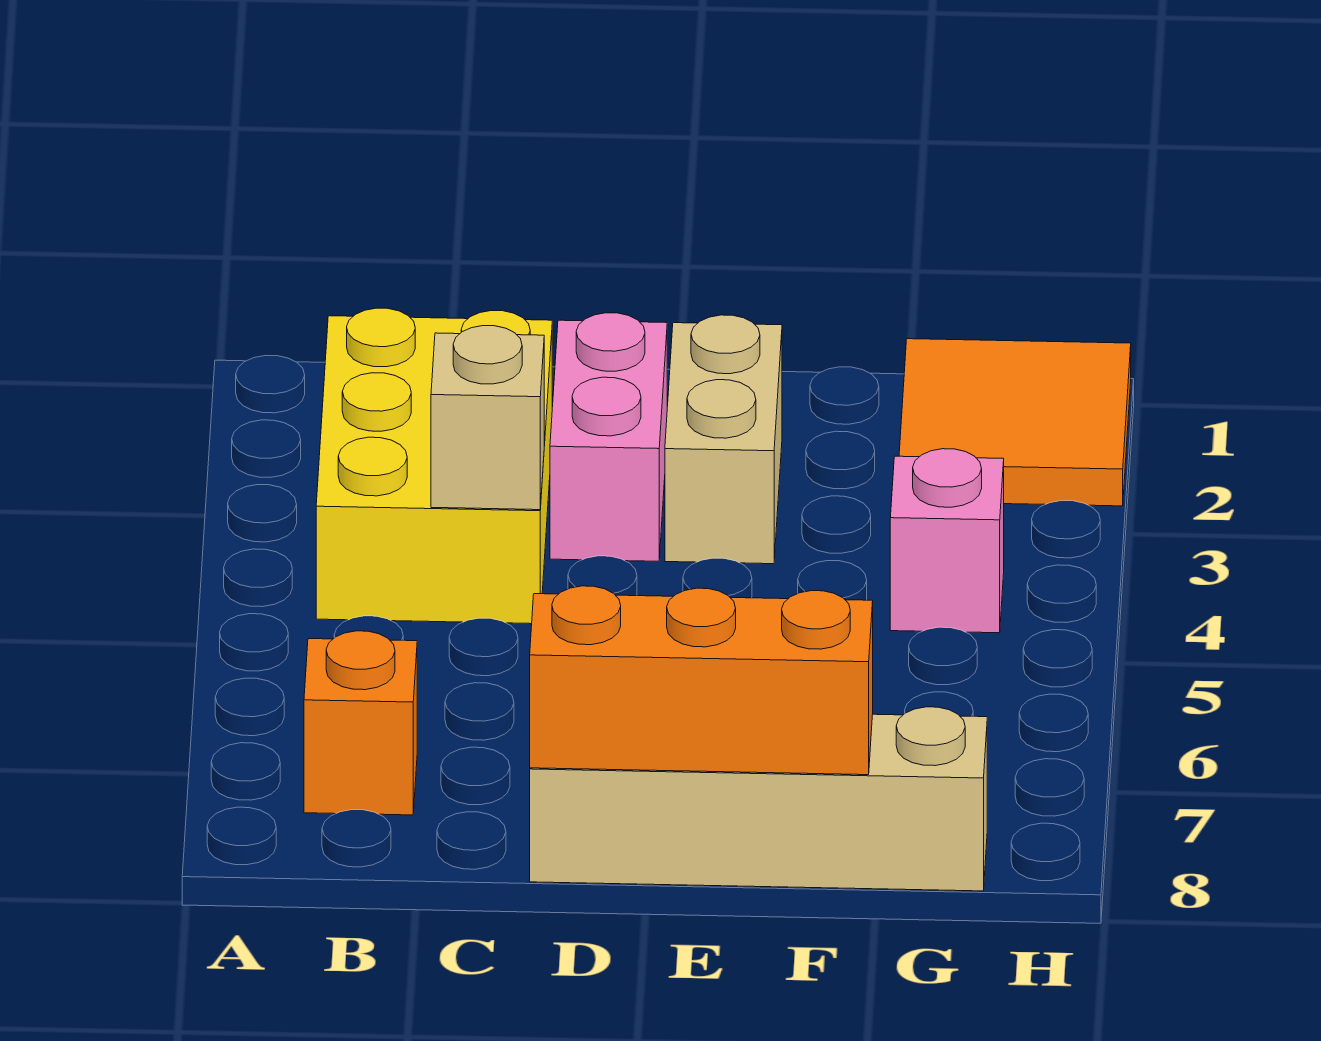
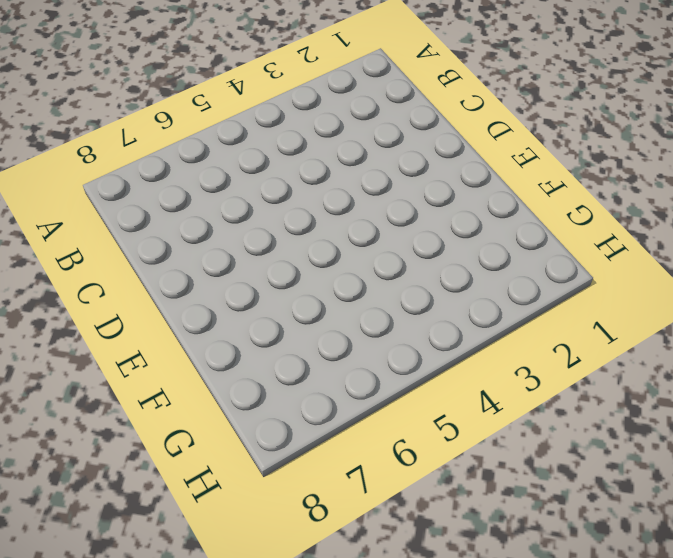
none -> yellow 2x3 brick [316,308,552,624]
none -> orange 1x1 brick [304,631,417,815]

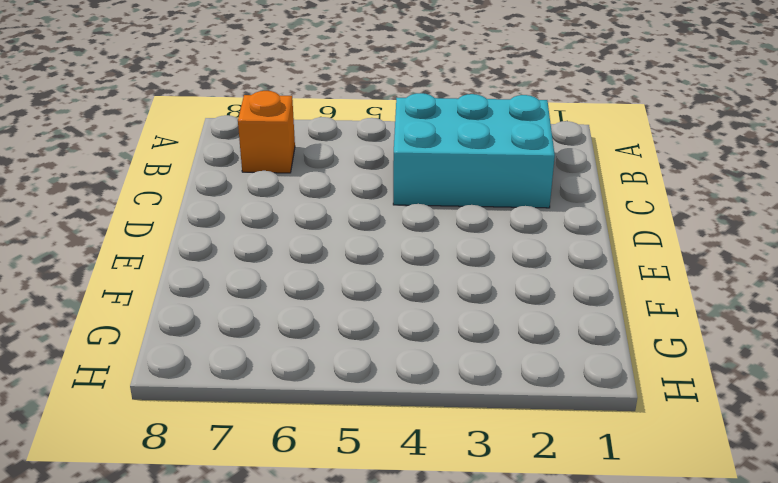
cyan 2x3 brick [393,93,555,208] -> yellow 2x3 brick [316,308,552,624]
none -> pink 1x2 brick [550,313,667,561]
none -> tan 1x4 brick [530,707,987,891]

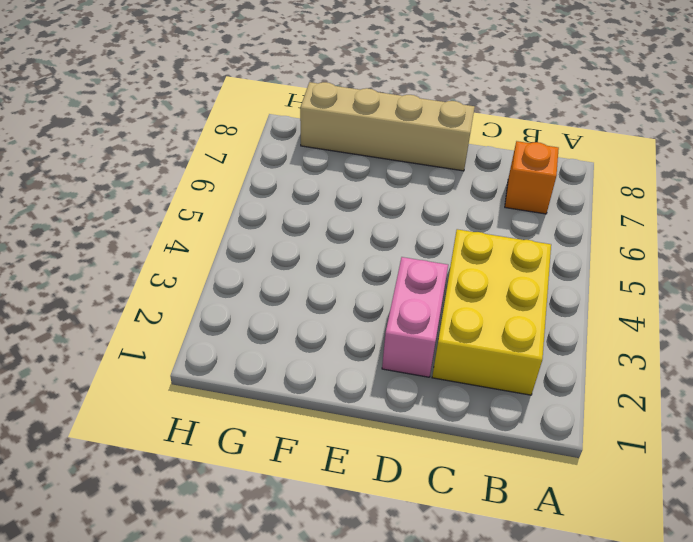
none -> tan 1x2 brick [665,315,782,564]
none -> orange 2x2 tile [899,339,1131,506]

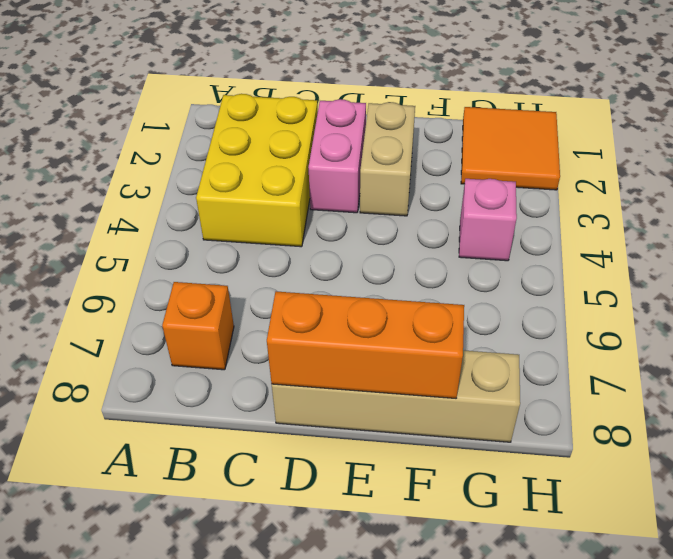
none -> tan 1x1 brick [431,326,544,510]

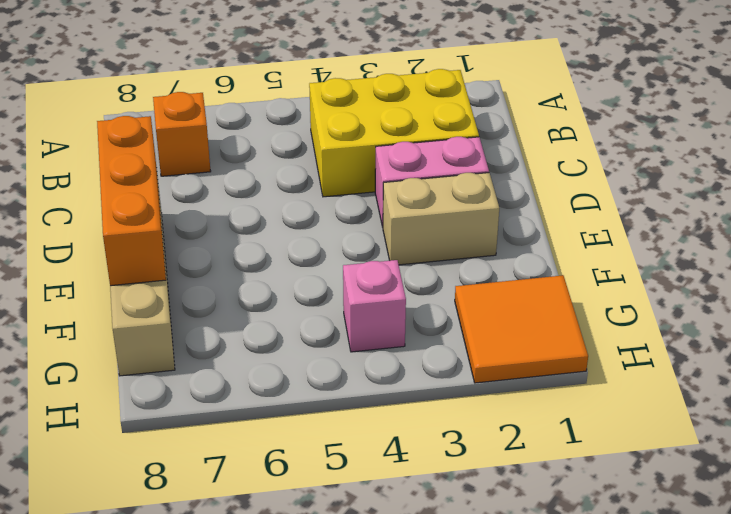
none -> tan 1x1 brick [431,326,544,510]

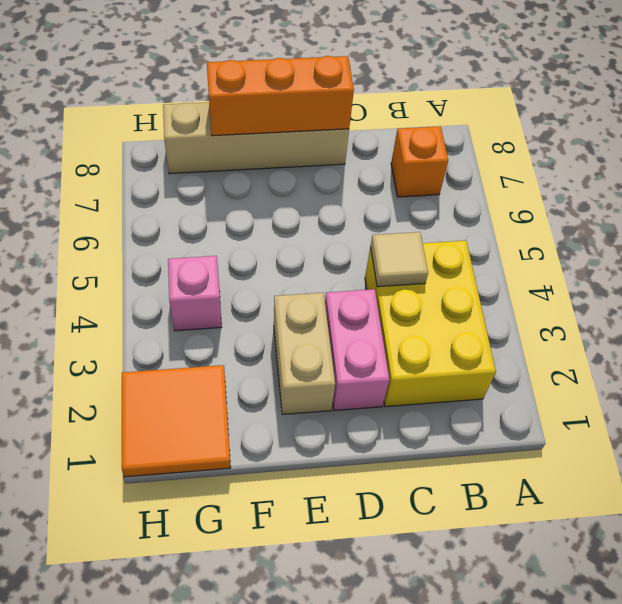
tan 1x1 tile [371,232,428,287] -> tan 1x1 brick [431,326,544,510]

